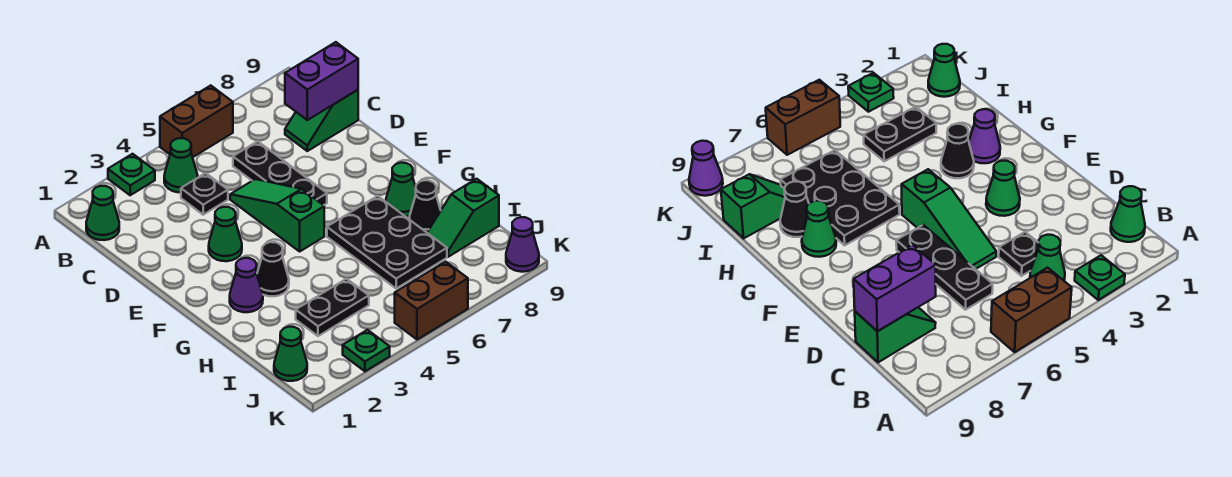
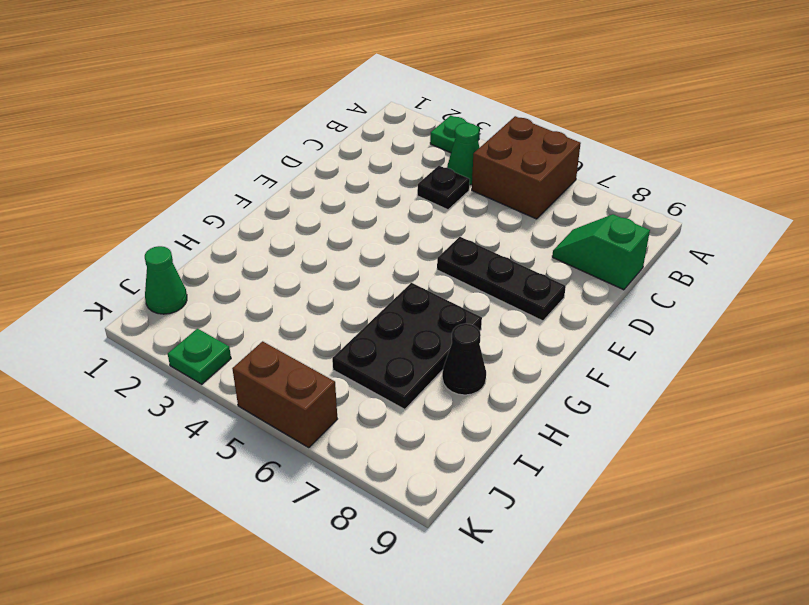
brown 2x2 brick [472,116,581,219] -> brown 1x2 brick [160,85,233,157]
black 1x3 plate [437,237,566,321] -> black 1x3 plate turned to [233,141,327,205]
none -> green 1x1 cone [86,186,119,240]
none -> green 1x3 slope [230,179,324,251]
none -> green 1x1 cone [209,207,242,261]

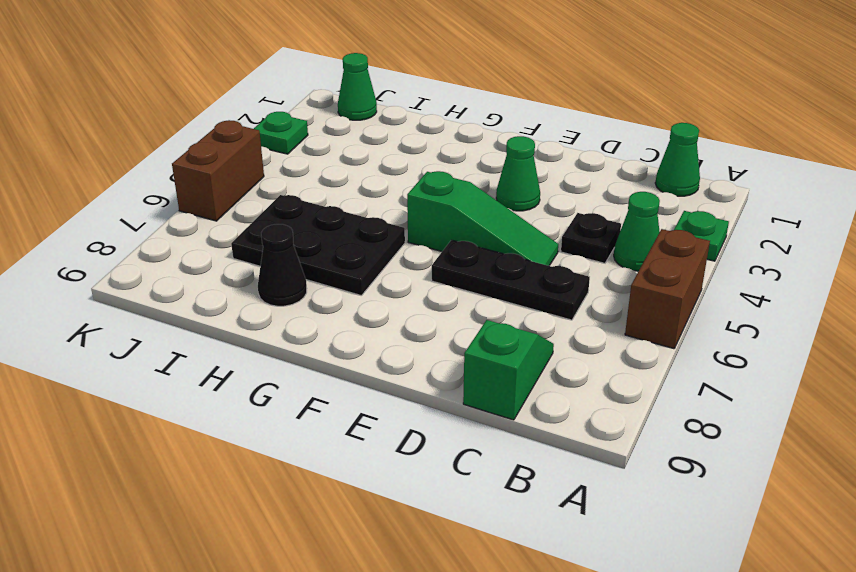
none -> purple 1x1 cone [230,258,263,312]
none -> black 1x1 cone [257,242,289,296]
none -> green 1x1 cone [386,163,416,217]

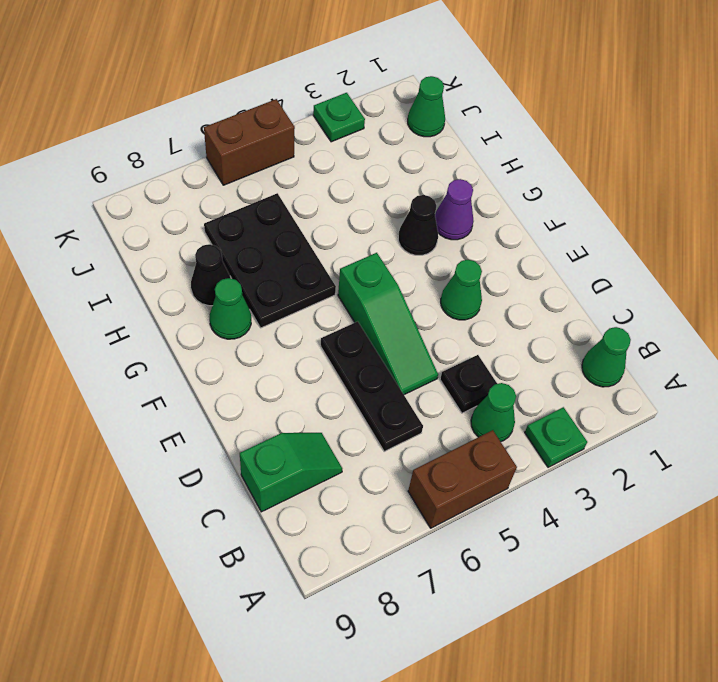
none -> black 1x2 plate [296,279,369,336]
none -> green 1x2 slope [427,179,499,257]
none -> purple 1x1 cone [506,217,539,272]

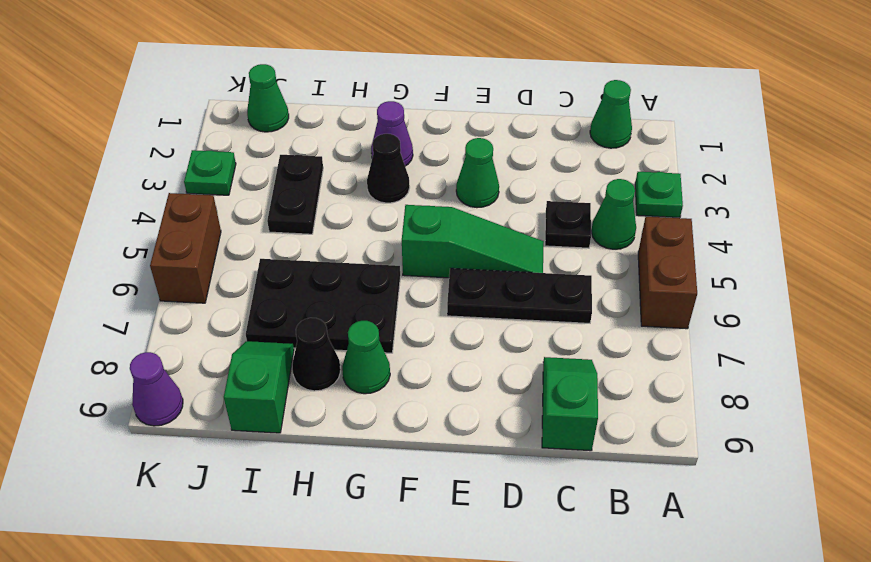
none -> purple 1x2 brick [285,42,358,120]

